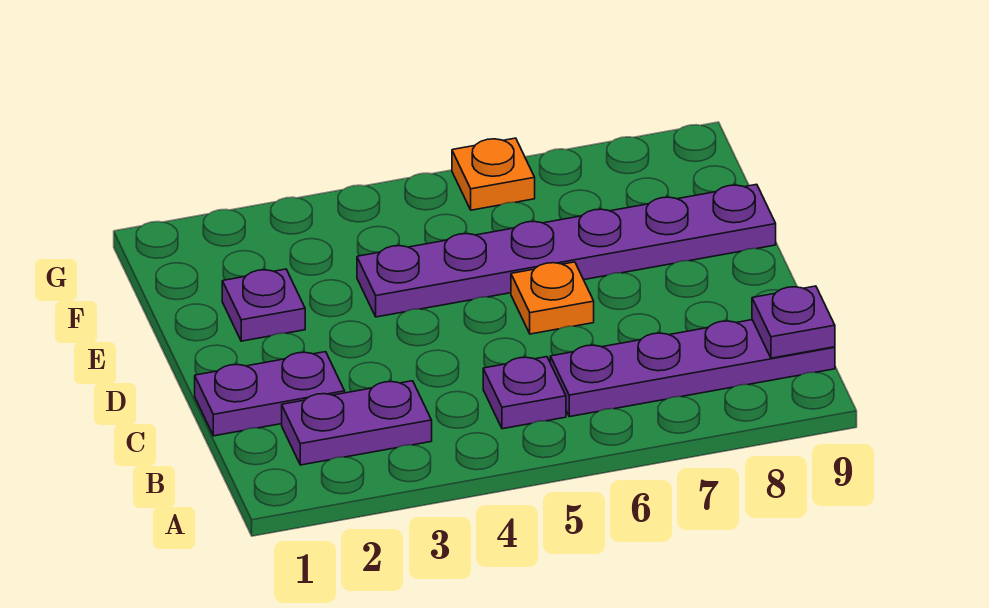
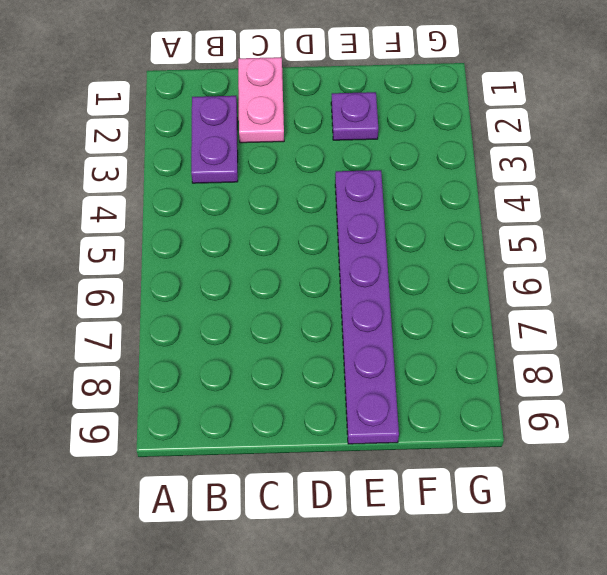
pink 1x2 plate [238,57,284,143] -> purple 1x2 plate [195,352,345,436]
none -> purple 1x1 plate [483,357,566,429]
none -> purple 1x4 plate [550,320,835,417]

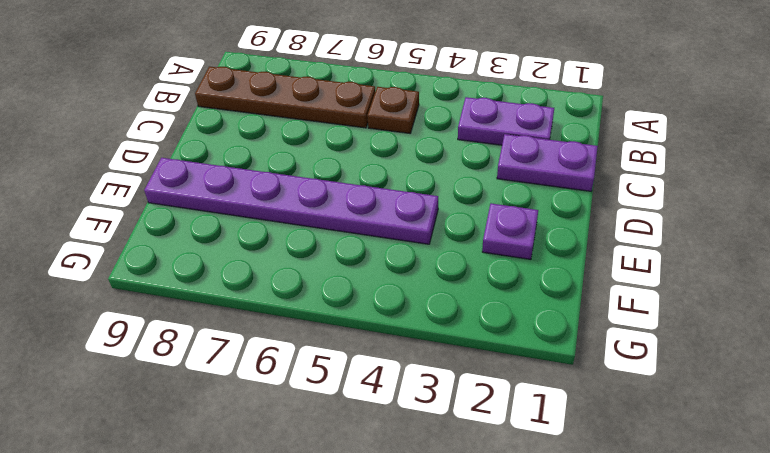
brown 1x1 plate [367,87,419,133] -> purple 1x1 plate [483,357,566,429]
brown 1x4 plate [195,67,375,128] -> purple 1x4 plate [550,320,835,417]
none -> orange 1x1 plate [511,262,594,334]
none -> orange 1x1 plate [452,138,535,210]

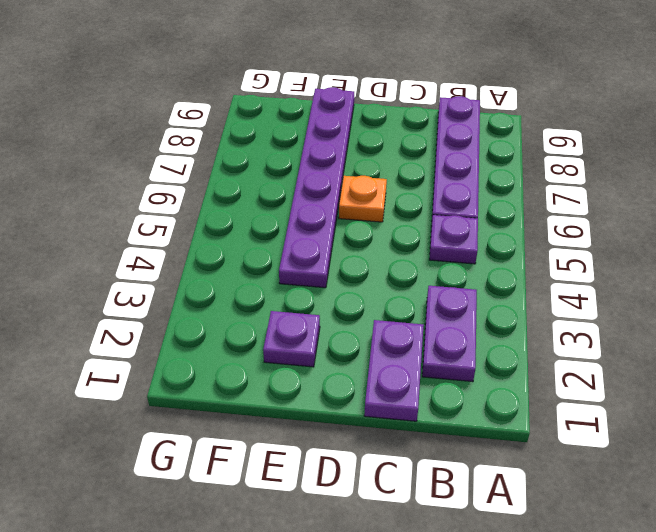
none -> orange 1x1 plate [452,138,535,210]
none -> purple 1x1 plate [752,286,835,358]

